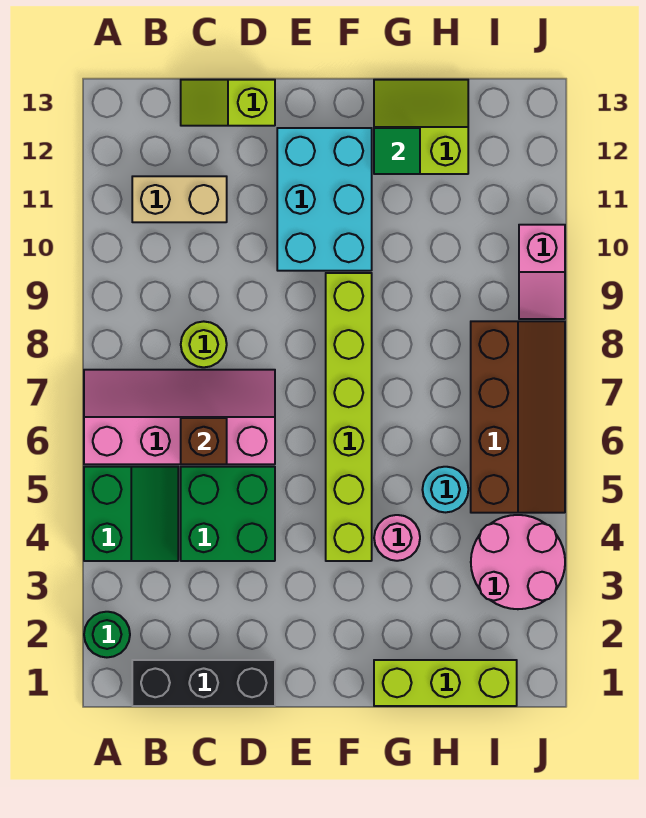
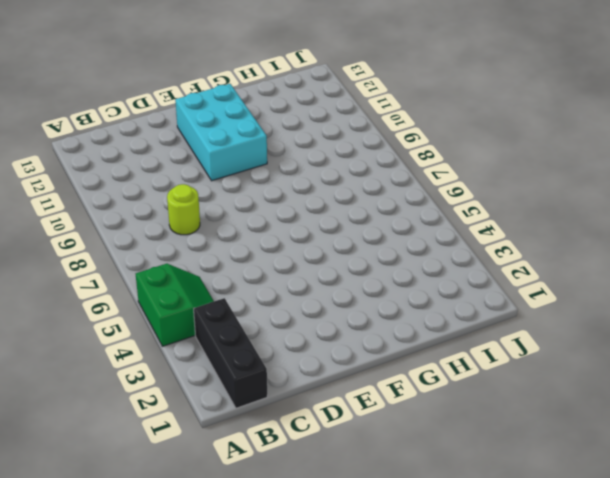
black 1x3 brick [194,298,267,408] -> black 1x3 brick turned to [132,660,275,706]
none -> green 1x1 round brick [84,612,130,657]
none -> pink 2x4 slope [84,370,275,464]
none -> tan 1x2 brick [132,176,227,222]

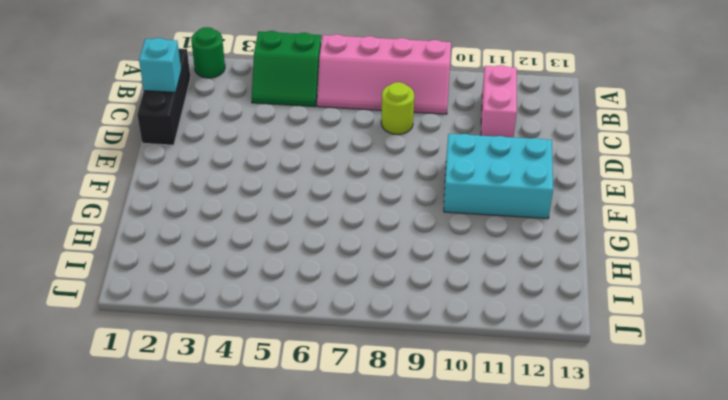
pink 2x4 slope [317,34,451,114] -> pink 2x4 slope turned to [84,370,275,464]
pink 1x2 brick [481,65,517,138] -> tan 1x2 brick [132,176,227,222]
cyan 1x1 brick [139,38,181,92] -> none
none -> green 2x2 brick [181,467,275,561]
none -> lime 1x2 slope [181,80,275,126]
none -> lime 1x6 brick [326,273,372,561]

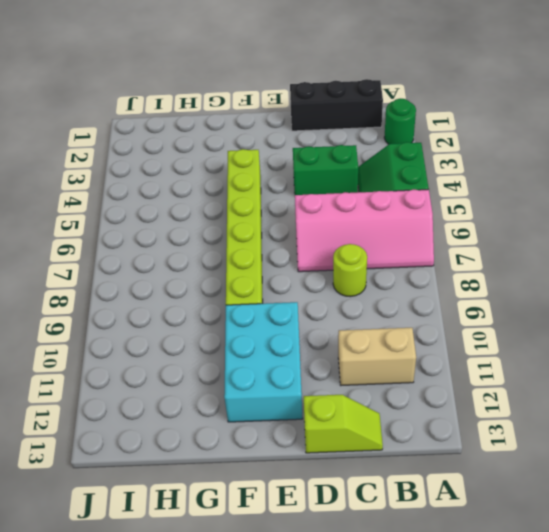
green 1x2 brick [293,145,358,195] -> green 2x2 brick [181,467,275,561]
none -> lime 1x3 brick [374,660,517,706]
none -> pink 1x1 round brick [374,515,420,561]
none -> lime 2x2 slope [374,80,468,174]

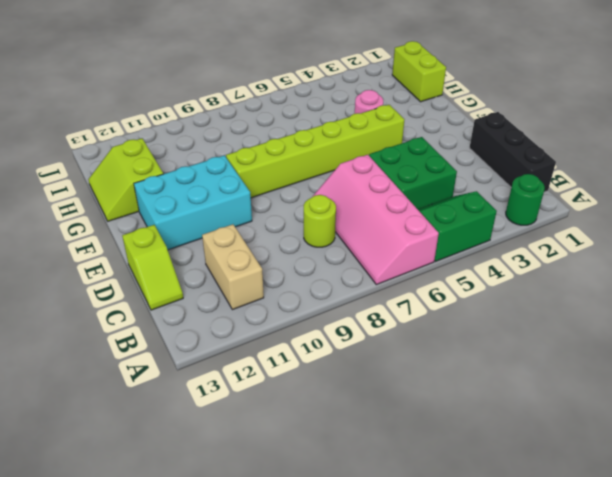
lime 1x2 brick [392,41,446,102] -> lime 1x3 brick [374,660,517,706]
none -> cyan 1x1 round brick [422,467,468,512]
none -> pink 2x2 round brick [471,515,565,609]
none -> brown 2x4 slope [471,321,565,513]

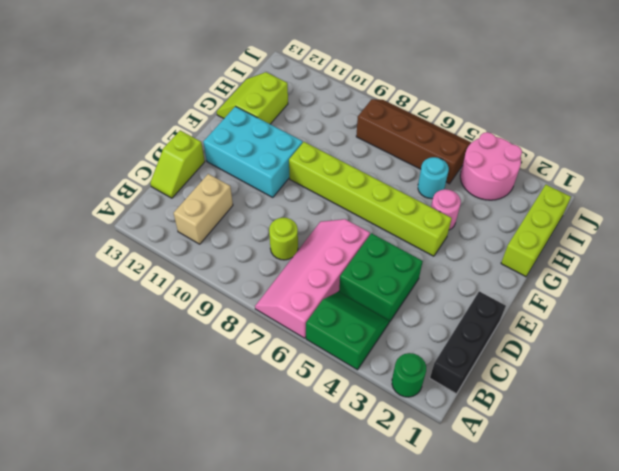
none -> pink 1x2 slope [519,225,565,319]
none -> brown 1x1 brick [181,418,227,464]
none -> green 1x1 tile [374,128,420,174]

